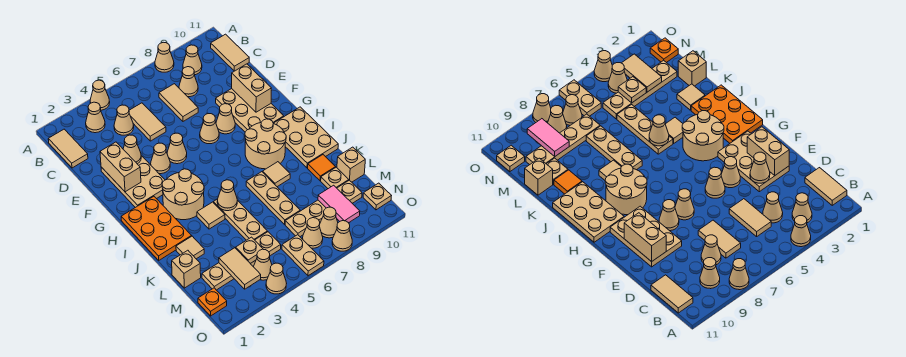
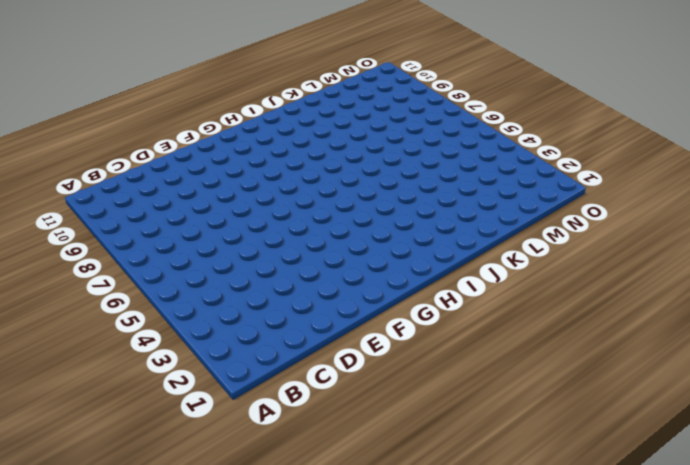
none -> tan 1x1 cone [90,80,110,110]
none -> tan 1x1 cone [155,42,174,72]
none -> tan 1x2 tile [48,129,88,168]
none -> tan 1x1 cone [86,102,105,133]

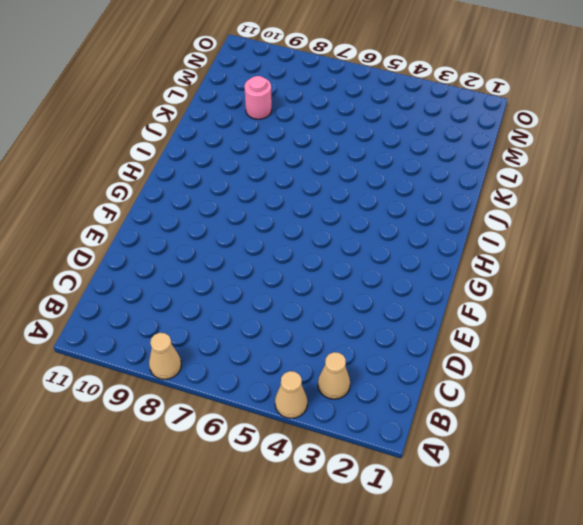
pink 1x1 round brick [244,76,272,119] -> none
none -> tan 1x2 tile [48,129,88,168]
none -> tan 1x1 cone [183,45,202,75]
none -> tan 1x2 tile [211,34,249,71]
none -> tan 1x1 cone [114,105,134,135]

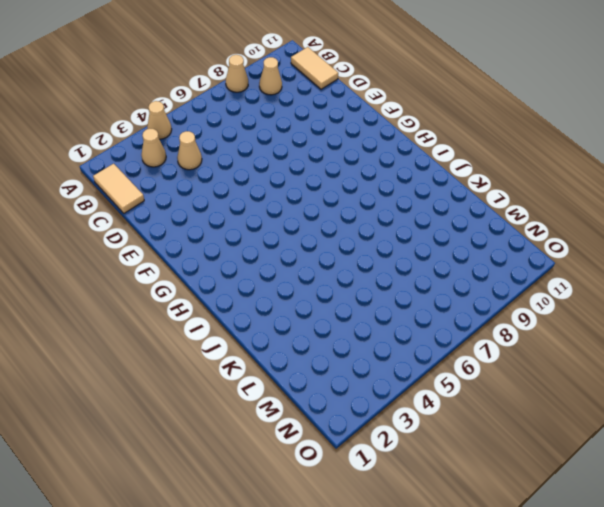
none -> tan 1x2 tile [129,103,166,141]
none -> tan 1x2 tile [159,84,198,121]
none -> tan 1x1 cone [179,67,198,97]
none -> tan 2x3 plate [101,156,165,208]

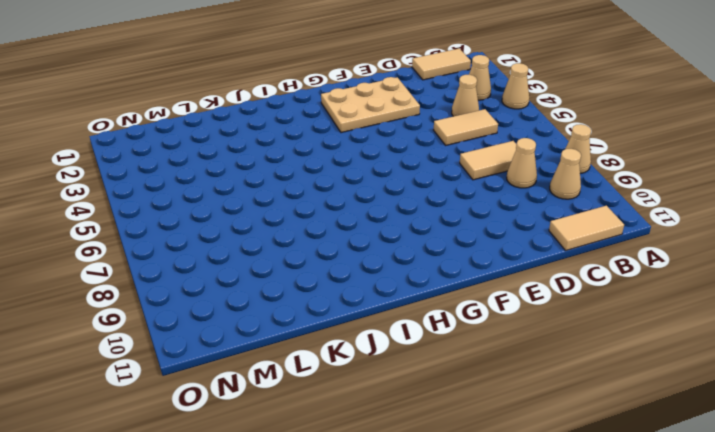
none -> tan 2x3 plate [216,89,284,132]
none -> tan 1x1 cone [151,143,170,174]
none -> tan 1x1 cone [167,133,187,164]
none -> tan 1x1 cone [200,114,219,144]

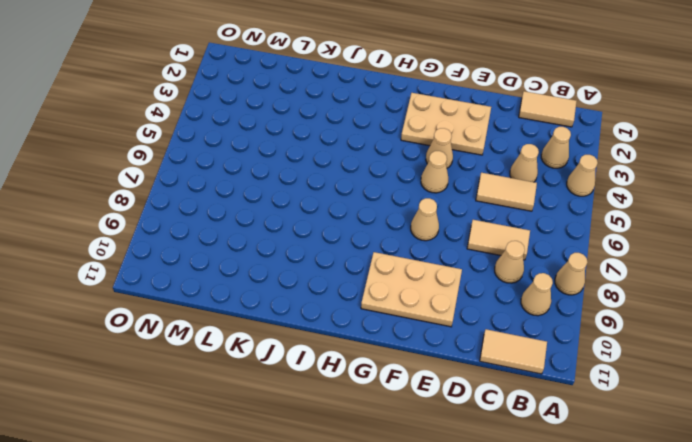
none -> tan 1x1 cone [216,104,235,134]
none -> orange 2x3 plate [121,197,191,260]
none -> tan 2x2 round brick [162,169,204,220]
none -> tan 2x2 round brick [245,119,286,169]

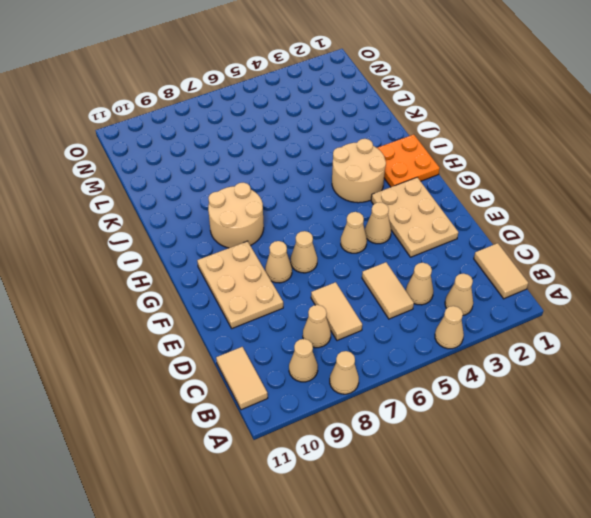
orange 2x2 plate [378,134,440,187] -> orange 2x3 plate [121,197,191,260]
none -> tan 2x3 plate [273,107,338,168]
none -> tan 1x1 tile [197,202,225,229]
none -> tan 1x3 plate [213,199,267,240]
none -> tan 1x3 plate [246,172,300,224]

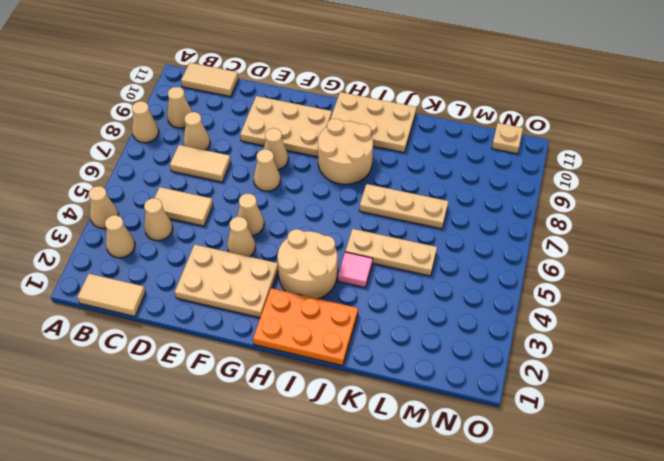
pink 1x1 tile [338,252,373,287] -> tan 1x1 tile [197,202,225,229]
none -> tan 1x1 tile [263,162,290,187]
none -> tan 1x1 tile [176,236,204,259]
none -> orange 1x1 tile [308,155,336,181]
none -> tan 1x1 brick [172,250,201,288]

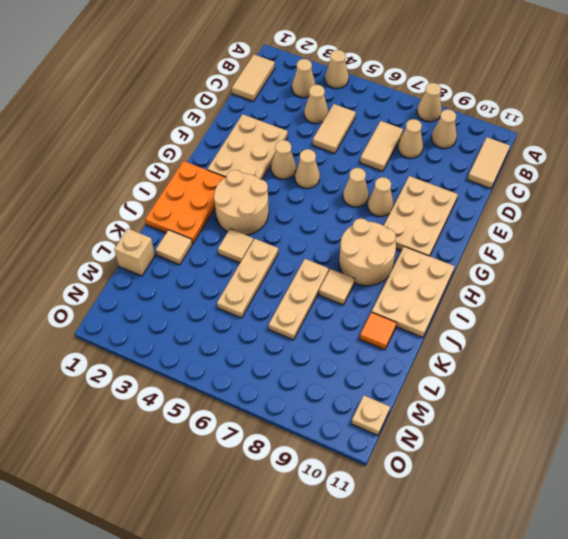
none -> tan 1x1 plate [321,167,349,189]
none -> tan 1x1 brick [337,147,365,182]
none -> tan 1x4 plate [202,232,281,290]
none -> tan 1x4 plate [285,180,362,237]

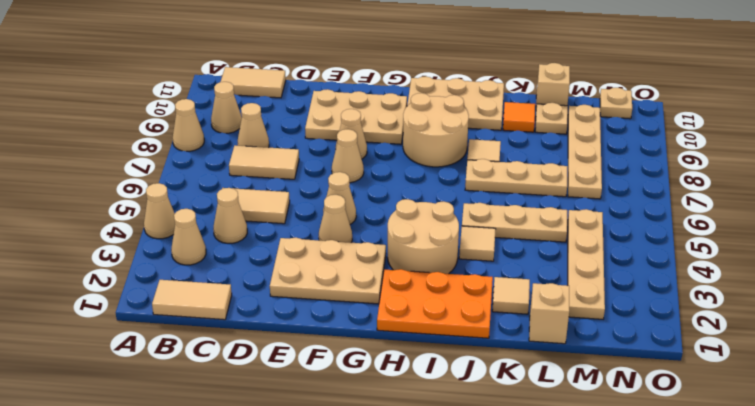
none -> orange 1x1 plate [198,288,227,316]
none -> tan 1x1 cone [253,249,272,280]
none -> tan 1x2 plate [282,235,324,276]
none -> tan 1x1 cone [303,218,323,248]

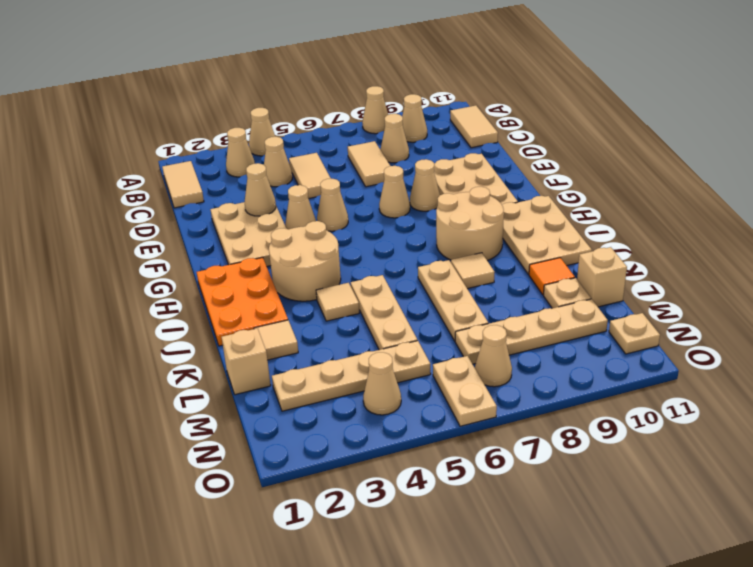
none -> orange 1x1 plate [198,288,227,316]
none -> tan 1x1 cone [319,207,338,238]
none -> tan 1x1 cone [266,263,287,294]
none -> tan 1x1 cone [332,221,352,251]

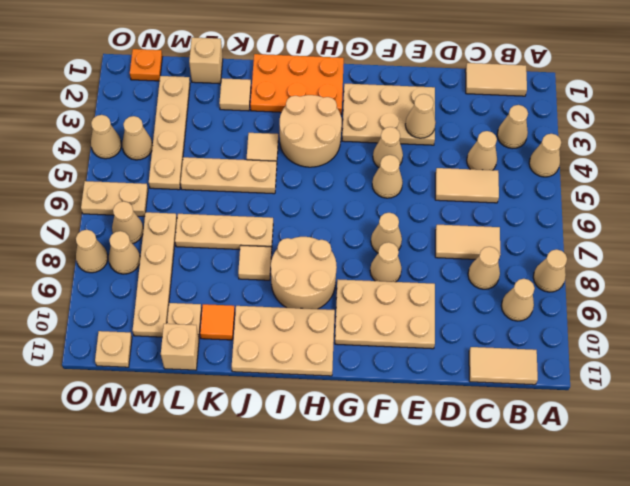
none -> tan 1x2 brick [100,142,141,192]
none -> tan 1x2 brick [232,64,271,112]
none -> tan 1x1 cone [217,180,237,211]
none -> tan 1x2 tile [219,248,261,289]

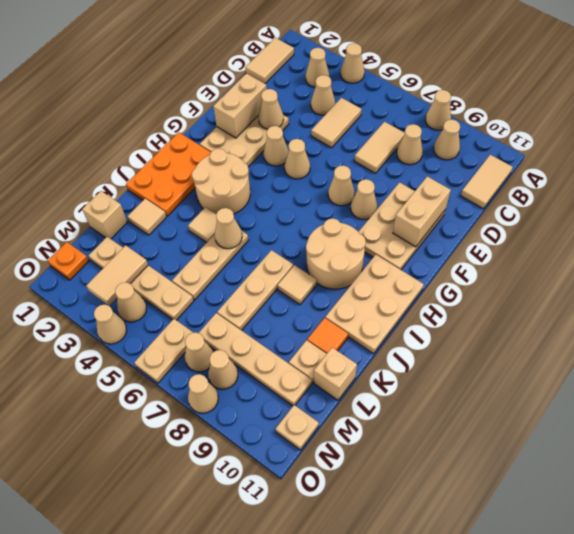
none -> tan 1x1 plate [236,237,263,263]
none -> pink 1x2 tile [318,185,360,223]

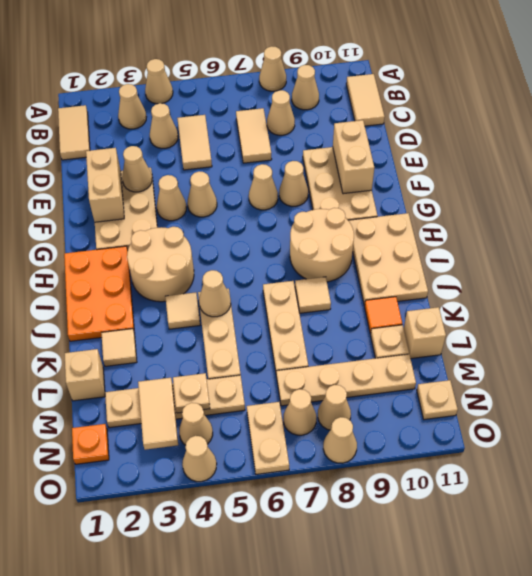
none -> pink 1x2 tile [318,185,360,223]

